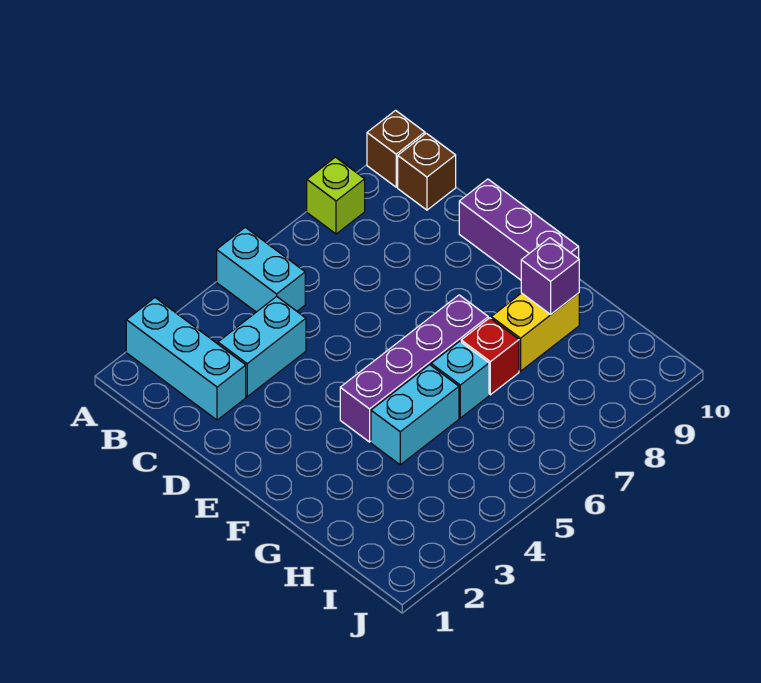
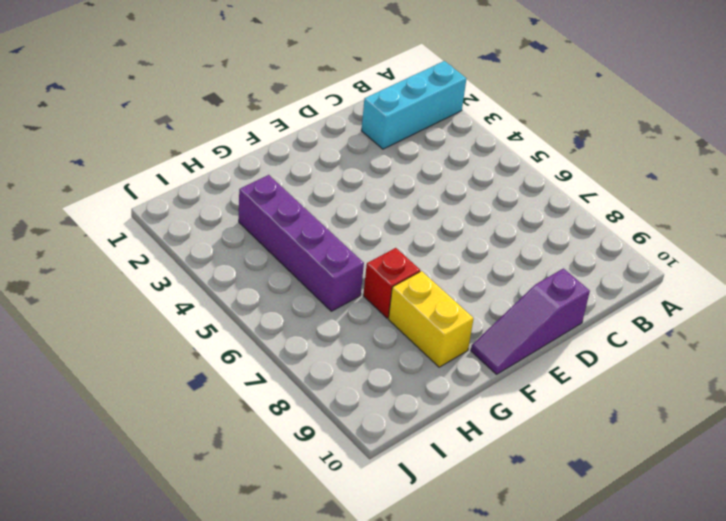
purple 1x3 slope [471,268,590,374] -> purple 1x3 brick [459,179,579,280]
purple 1x4 brick [239,175,364,311] -> purple 1x4 brick moved to [340,295,488,442]
none -> cyan 1x2 brick [217,227,305,312]
none -> lime 1x1 brick [307,157,365,234]
none -> brown 1x1 brick [367,110,425,187]

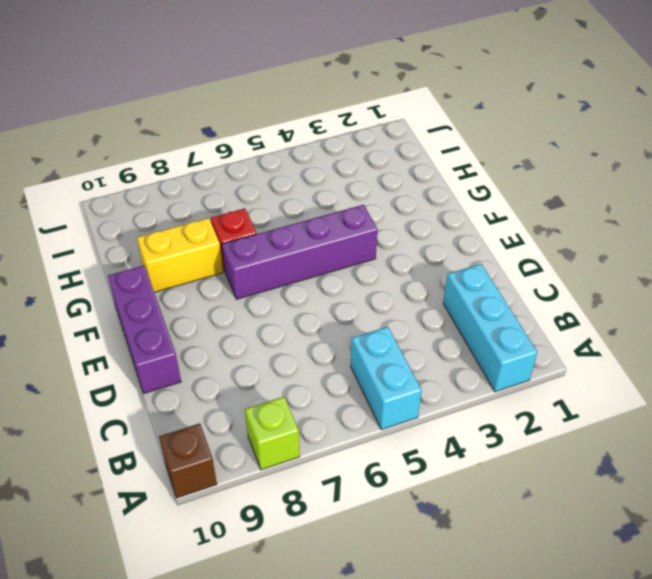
none -> brown 1x1 brick [398,133,456,210]
none -> cyan 1x2 brick [218,296,306,397]
none -> cyan 1x2 brick [371,365,459,465]

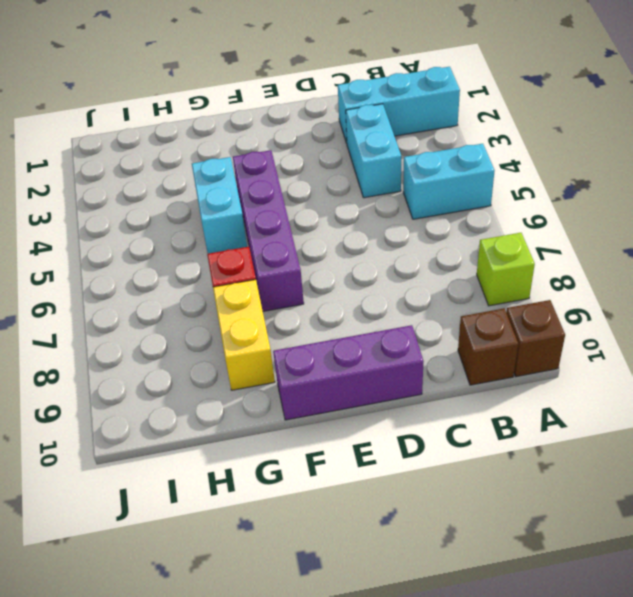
none -> cyan 1x1 brick [431,341,489,418]
none -> purple 1x1 brick [521,238,579,314]

